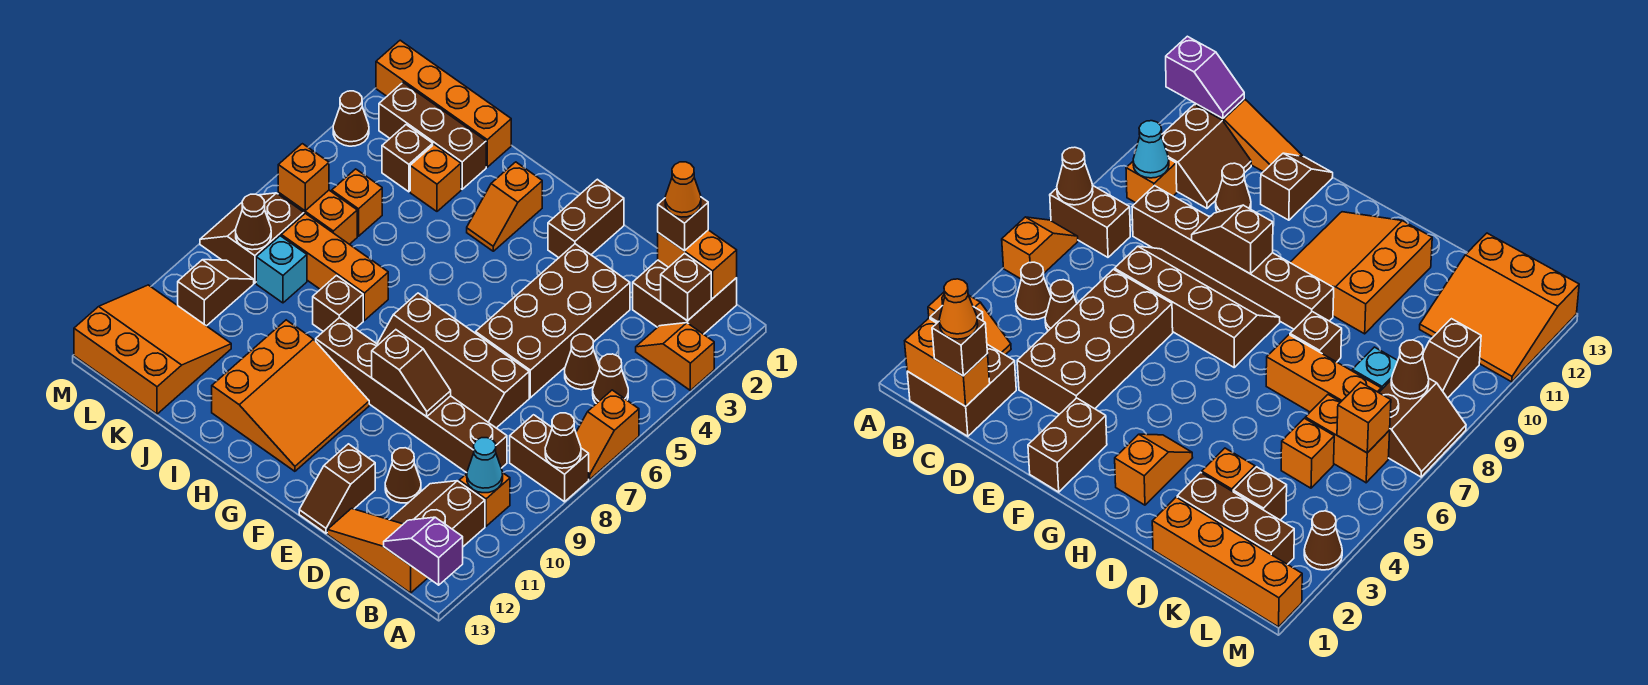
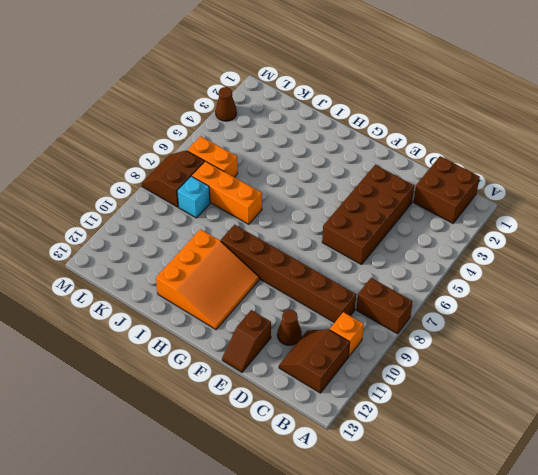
none -> orange 1x2 slope [636,323,714,390]
none -> orange 1x2 slope [576,390,639,479]
none -> brown 1x1 cone [593,354,628,404]
none -> orange 1x3 slope [327,508,428,593]

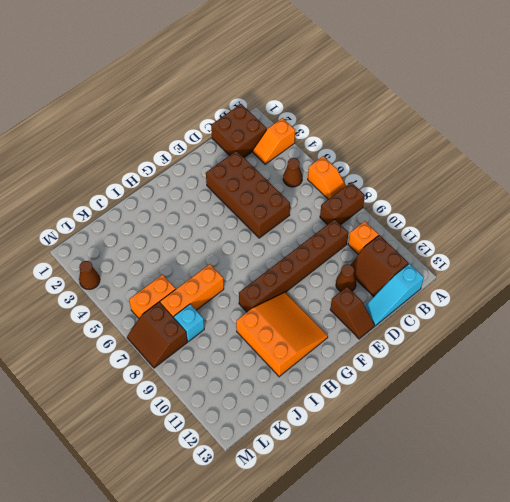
cyan 1x3 slope [365,264,424,326] -> orange 1x3 slope [327,508,428,593]
none -> brown 1x1 cone [565,334,600,390]
none -> brown 2x4 slope [377,293,529,428]
none -> brown 1x2 brick [548,179,624,258]
none -> orange 1x2 slope [467,162,542,251]

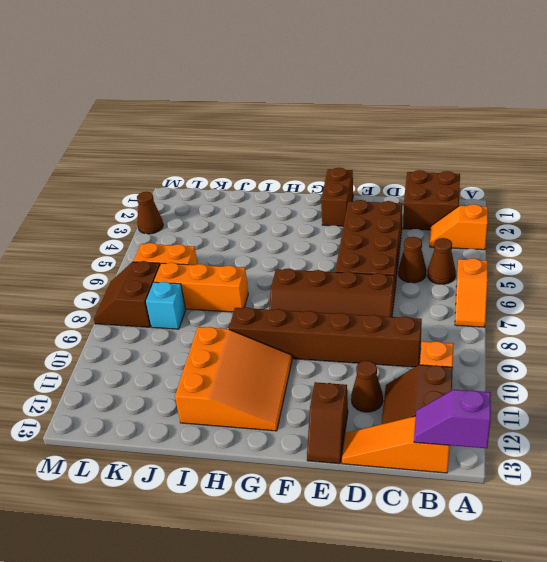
none -> brown 1x2 brick [510,415,589,502]
none -> orange 1x2 slope [467,162,542,251]
none -> brown 1x1 brick [313,276,363,332]
none -> orange 1x4 brick [376,40,511,167]

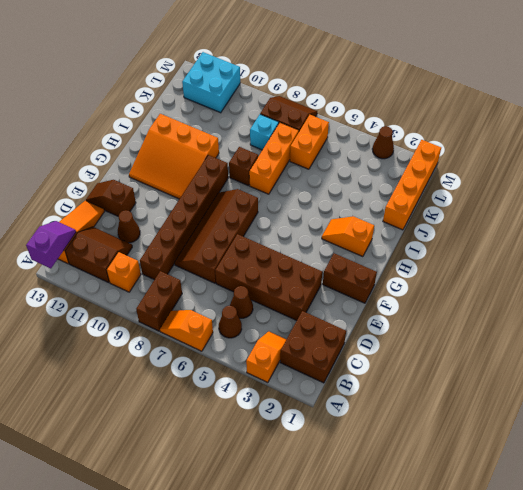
cyan 2x2 brick [182,52,240,113] -> orange 3x3 slope [74,285,231,414]
none -> brown 1x3 brick [379,83,486,189]
none -> orange 1x1 brick [410,144,461,211]
none -> brown 1x1 brick [382,125,433,192]
none -> orange 1x1 brick [332,169,382,236]

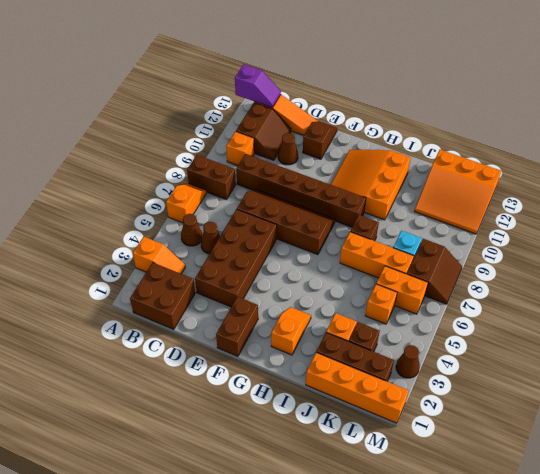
none -> brown 1x2 slope [178,260,254,326]
none -> brown 1x1 cone [545,413,581,468]
none -> orange 1x2 brick [658,230,737,298]
none -> brown 1x1 brick [661,253,711,321]

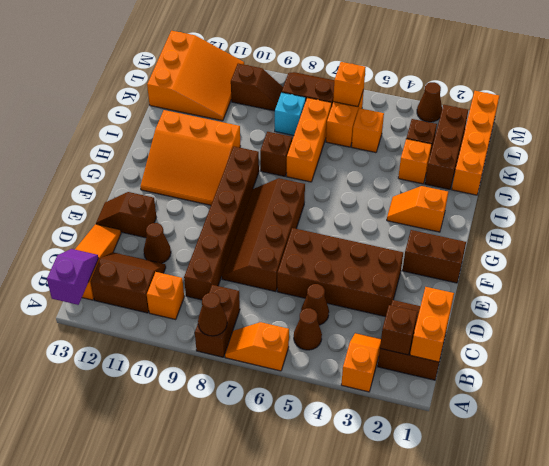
none -> cyan 1x1 cone [467,438,503,493]
none -> brown 1x2 slope [372,330,451,417]
none -> brown 1x1 cone [236,194,271,250]
none -> brown 1x1 brick [658,197,708,251]

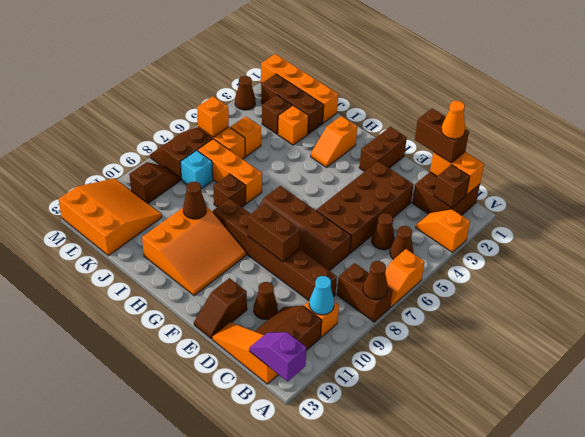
brown 1x2 brick [415,109,469,163] -> brown 1x1 brick [658,197,708,251]
brown 1x2 brick [248,204,300,262] -> brown 1x2 slope [372,330,451,417]
brown 1x1 cone [183,182,206,219] -> brown 1x1 cone moved to [236,194,271,250]

